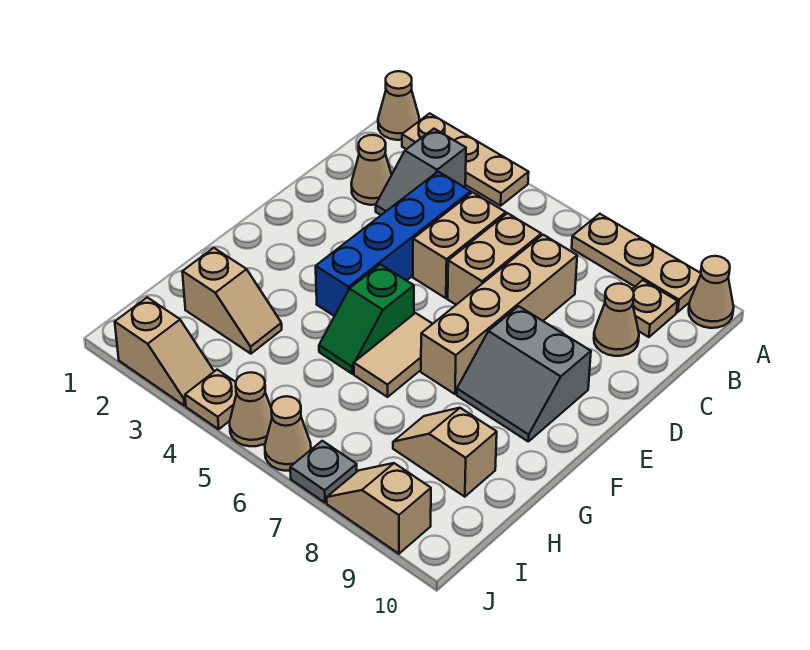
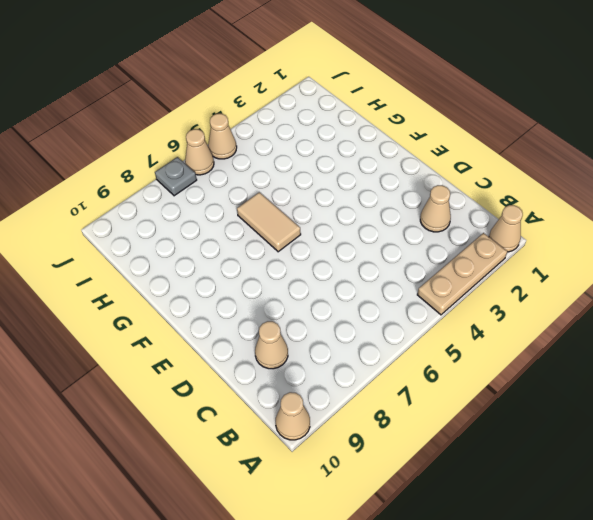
none -> tan 1x3 plate [572,214,701,312]
none -> grey 1x2 slope [376,129,466,215]
none -> tan 1x1 plate [632,280,678,337]

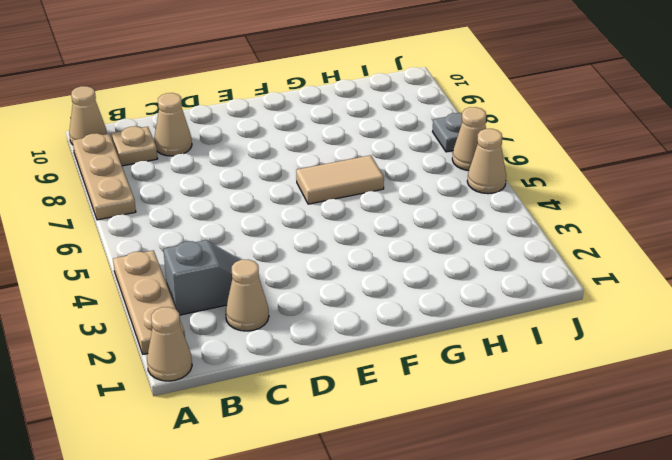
none -> blue 1x4 brick [316,172,471,316]
none -> tan 1x2 brick [413,192,506,298]
none -> tan 1x2 brick [448,213,541,305]

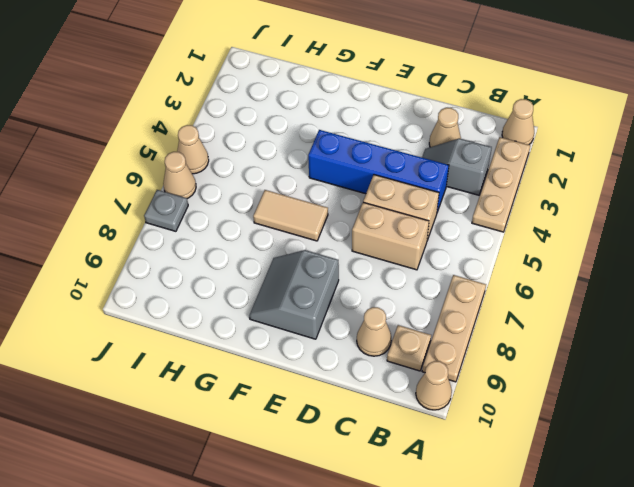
none -> tan 1x4 brick [421,235,577,394]
none -> green 1x2 slope [319,264,414,374]
none -> tan 1x2 slope [182,248,282,354]

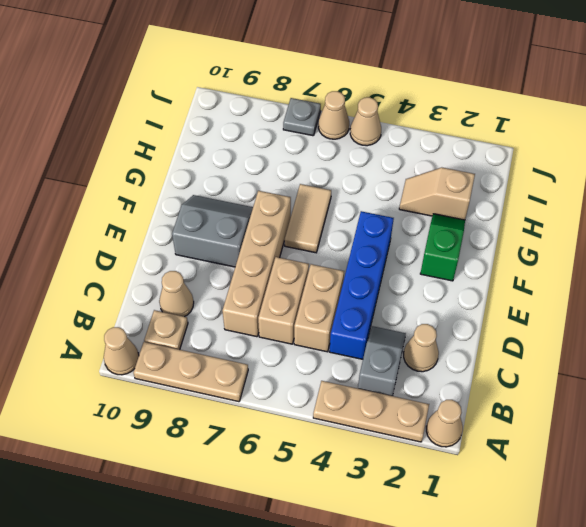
green 1x2 slope [420,214,465,281] -> green 1x2 slope moved to [319,264,414,374]
none -> tan 1x2 slope [393,408,497,497]
none -> tan 1x2 slope [115,297,214,406]
none -> tan 1x1 plate [185,370,237,429]

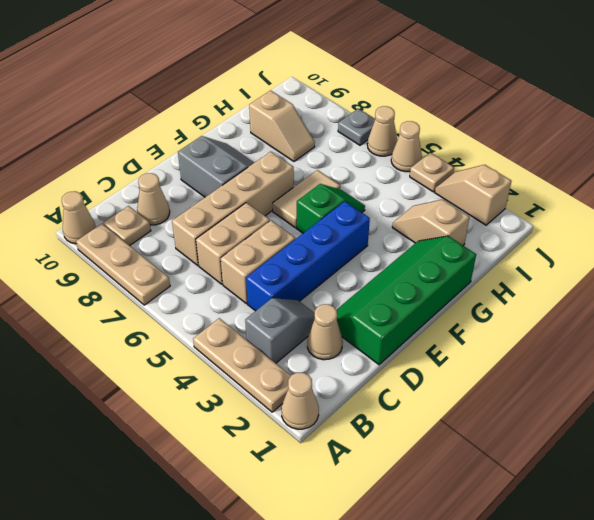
green 2x4 slope [337,236,476,365] -> none
none -> tan 1x2 slope [327,463,431,554]

